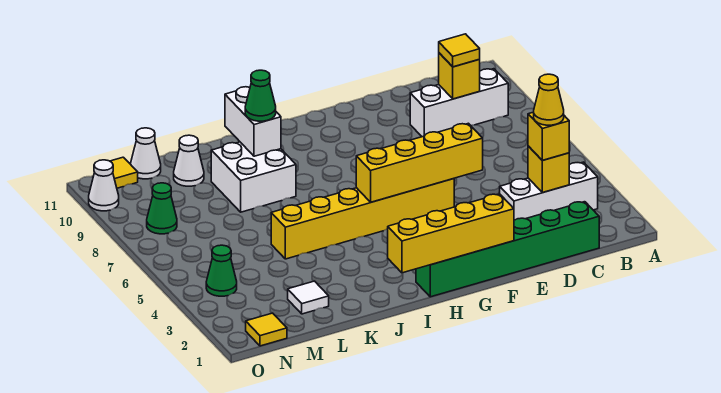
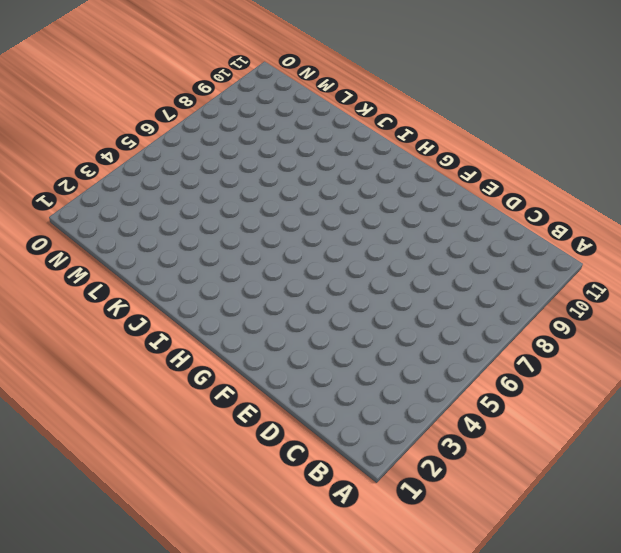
none -> white 1x3 brick [500,162,598,220]
none -> white 1x3 brick [410,69,508,137]
none -> green 1x6 brick [416,202,599,297]

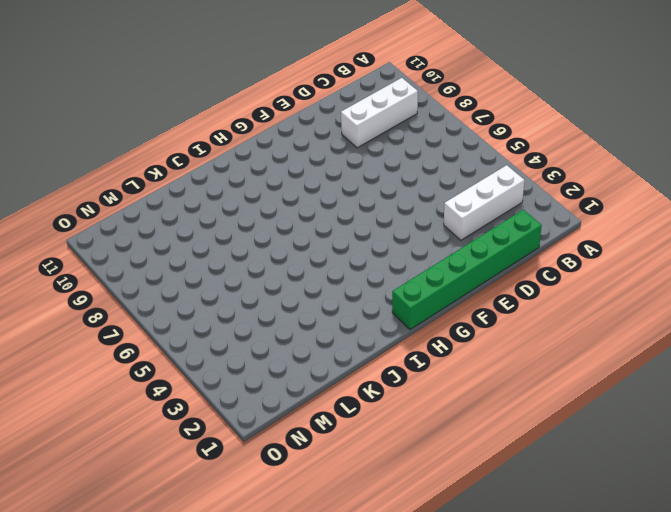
none -> yellow 1x6 brick [271,179,454,259]
none -> white 2x2 brick [211,142,296,212]
none -> white 1x1 tile [288,281,329,314]

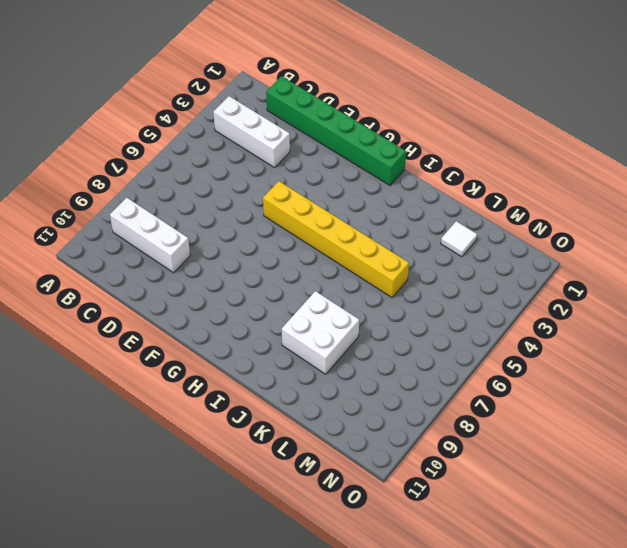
none -> white 1x1 cone [174,135,204,186]
none -> white 1x1 cone [131,128,161,179]
none -> yellow 1x1 tile [246,313,287,346]

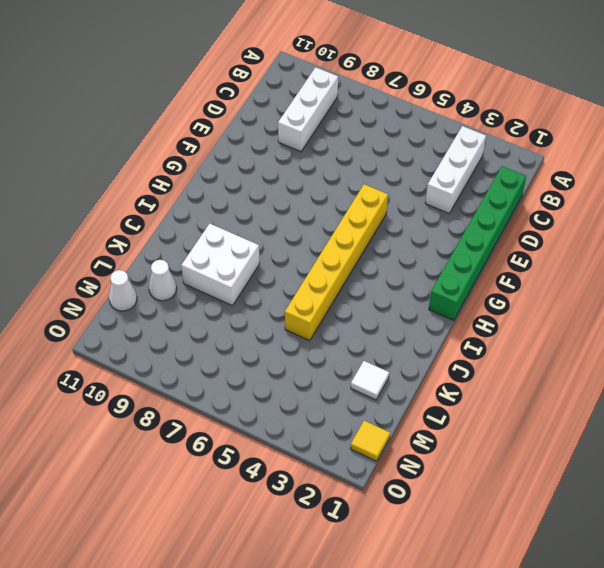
none -> green 1x1 cone [206,245,237,296]
none -> green 1x1 cone [147,183,177,234]
none -> yellow 1x1 tile [110,157,138,188]

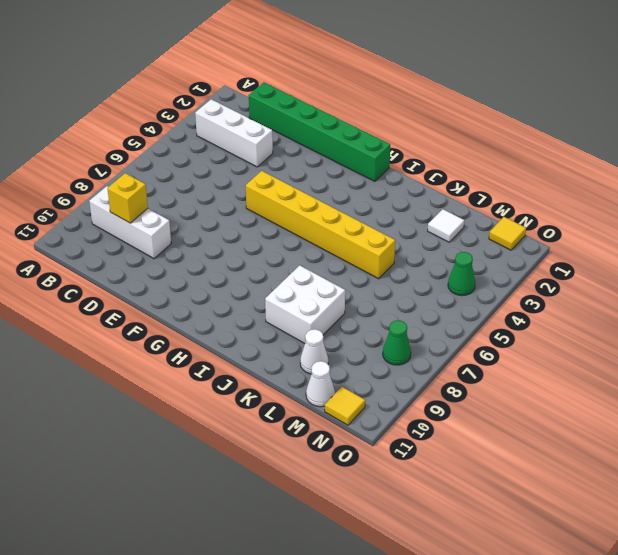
none -> white 1x1 cone [89,160,119,211]
none -> yellow 1x1 brick [528,146,569,192]
none -> yellow 1x4 brick [356,123,483,202]

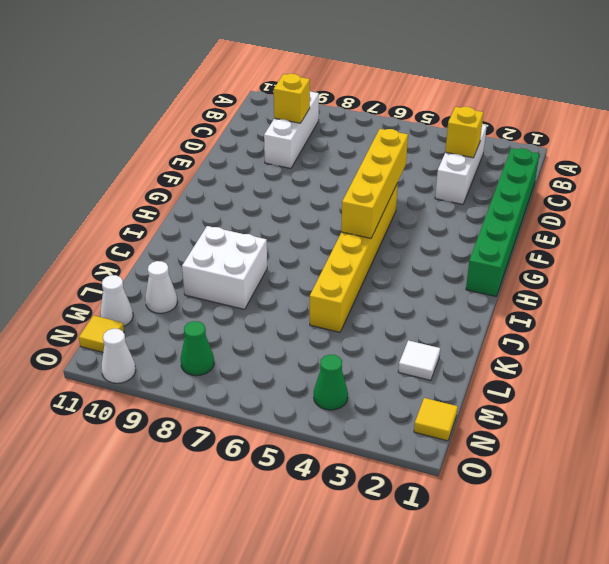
none -> yellow 1x4 brick [388,194,514,273]
none -> white 1x2 brick [225,87,281,156]
none -> yellow 1x1 brick [528,112,569,160]

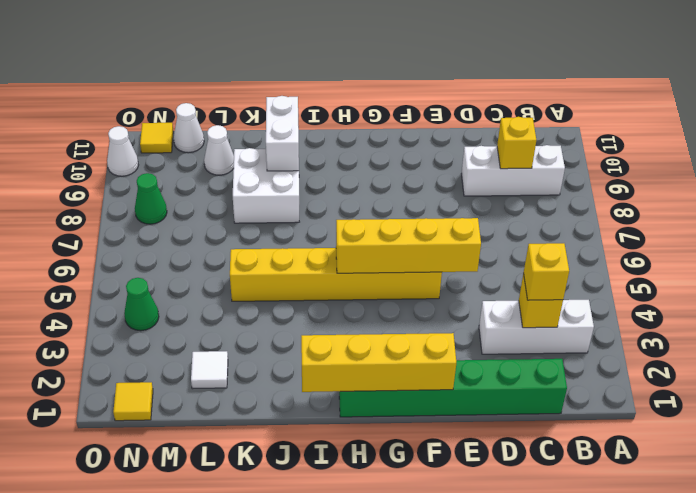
none -> yellow 1x1 tile [439,34,480,67]
none -> green 1x1 cone [245,70,276,121]
none -> yellow 1x1 cone [534,74,564,125]

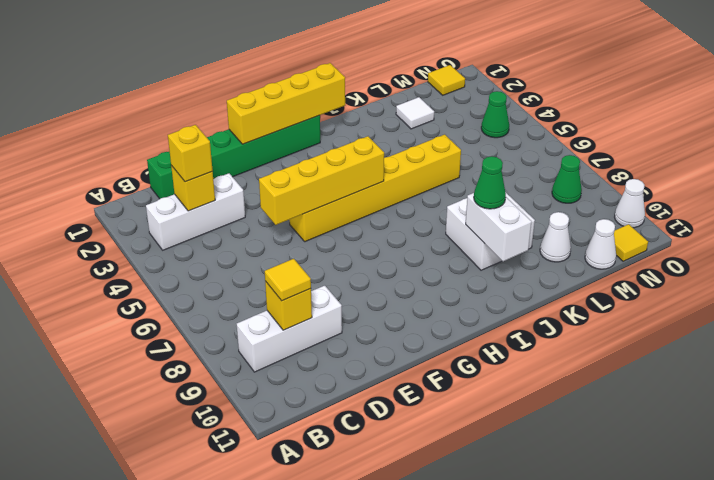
none -> yellow 1x1 cone [534,74,564,125]

